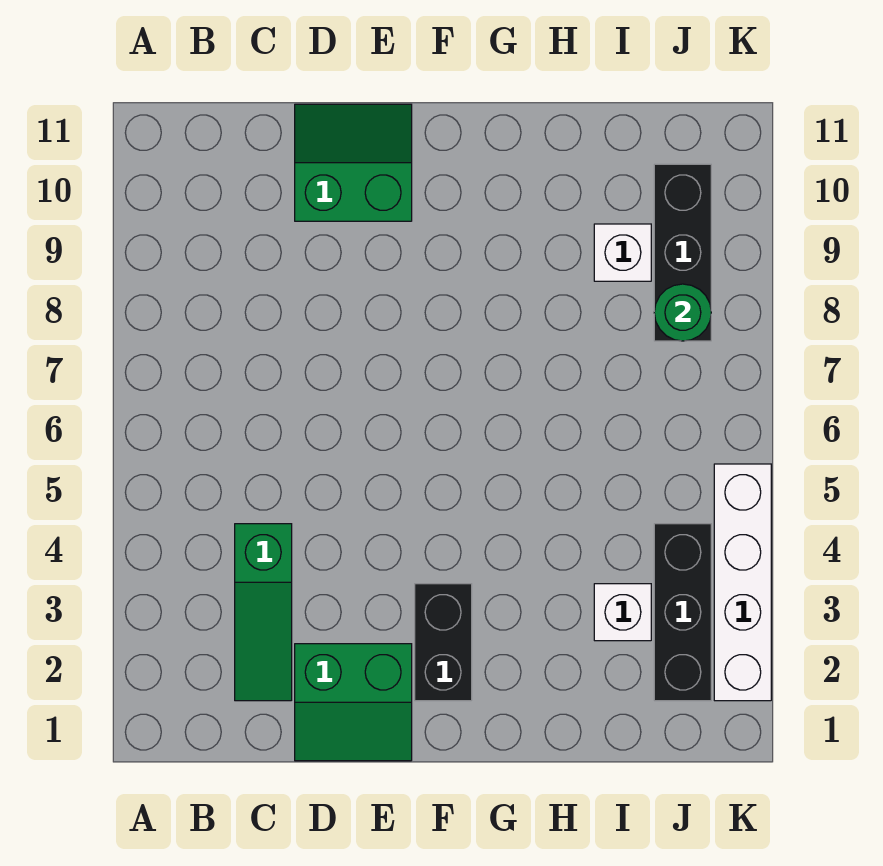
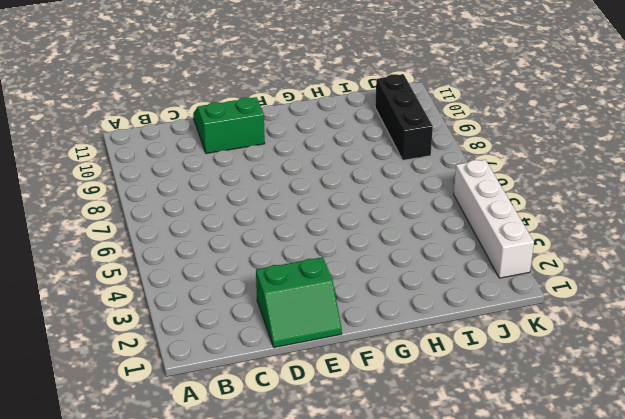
none -> green 1x3 slope [235,524,292,701]
none -> black 1x2 brick [415,584,472,701]

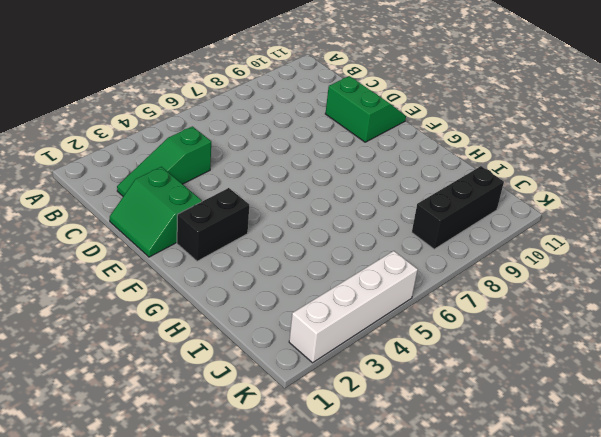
none -> white 1x1 brick [594,584,651,641]
none -> white 1x1 brick [594,224,651,281]

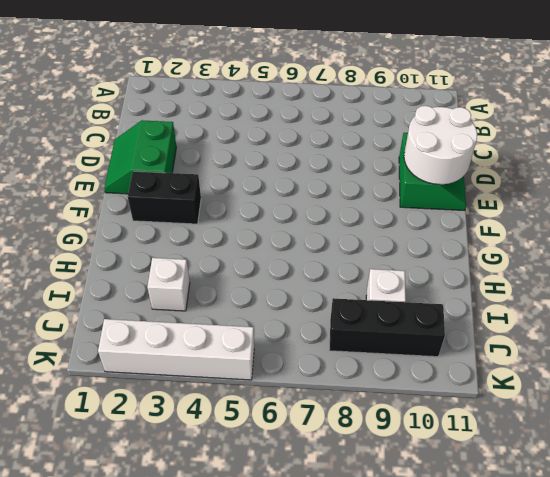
white 2x2 round brick [404,106,477,184] -> none
none -> green 1x3 slope [235,524,292,701]
none -> black 1x3 brick [654,524,711,701]

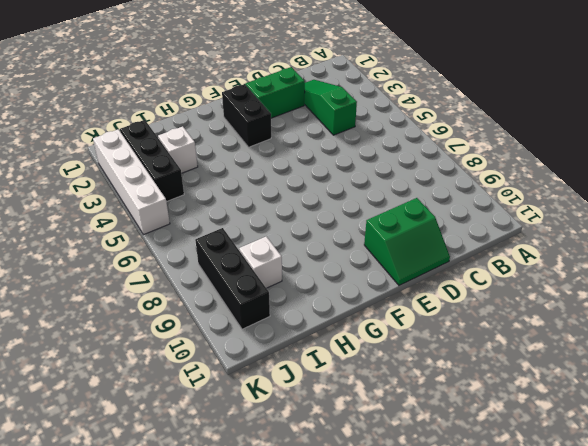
none -> green 1x1 round brick [654,284,711,341]

